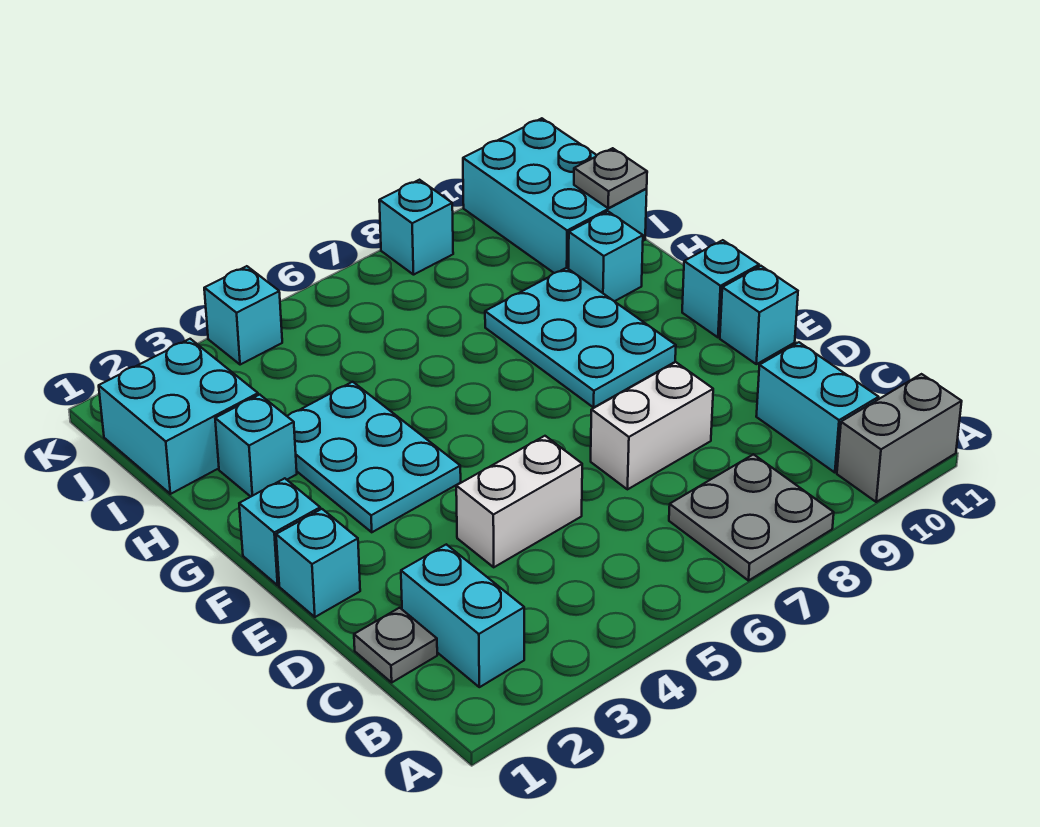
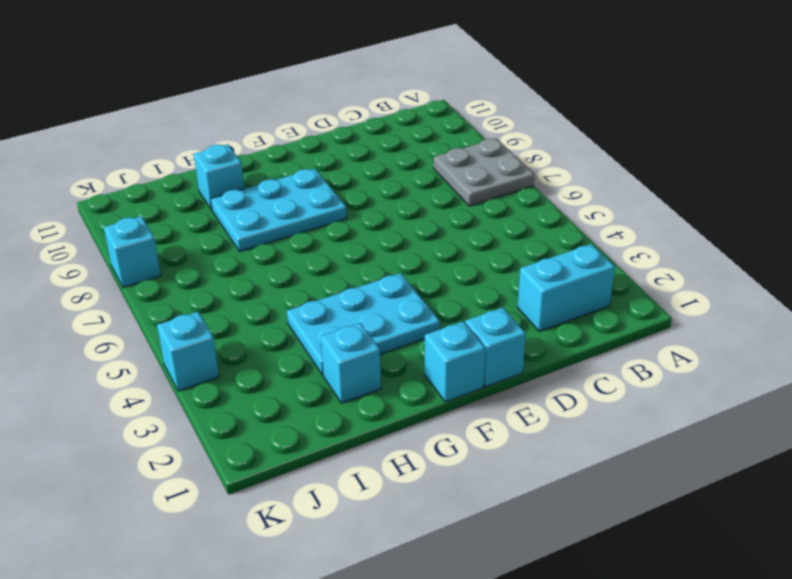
none -> grey 1x2 brick [837,374,962,502]
none -> cyan 1x2 brick [756,342,879,473]
none -> grey 1x1 plate [354,608,437,682]

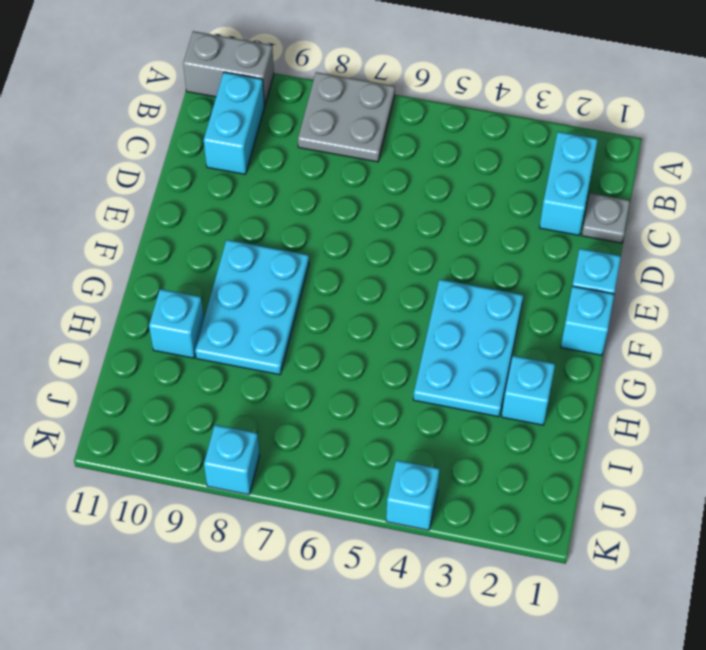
none -> white 1x2 brick [456,436,582,567]
none -> white 1x2 brick [591,362,713,489]
none -> cyan 1x1 brick [720,266,798,364]

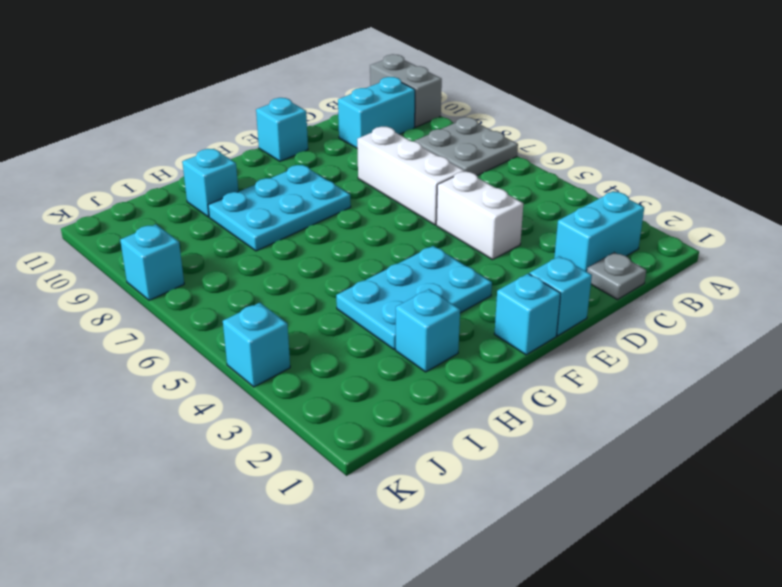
white 1x3 brick [357,127,464,225] -> white 1x2 brick [591,362,713,489]
none -> cyan 1x1 brick [682,240,759,337]
none -> cyan 2x2 brick [99,339,258,494]
none -> cyan 2x3 brick [463,118,647,273]

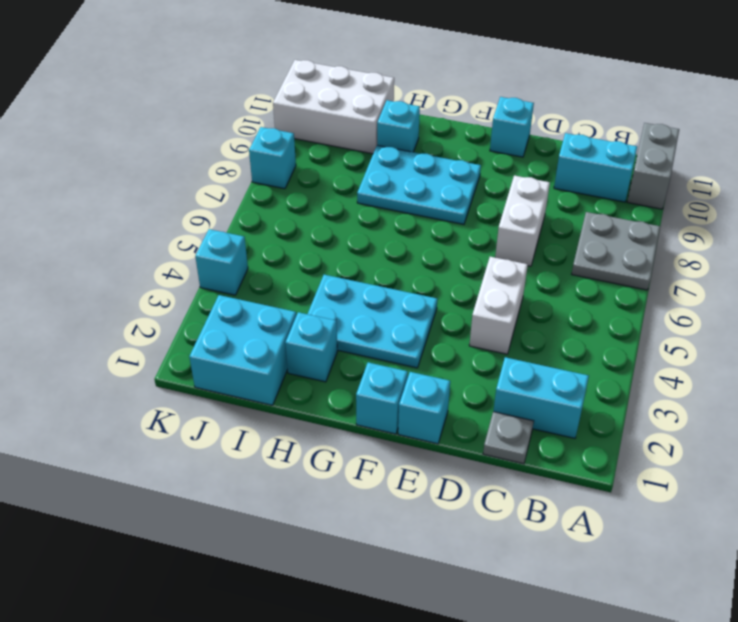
white 2x3 brick [273,60,394,154] -> cyan 2x3 brick [463,118,647,273]
none -> cyan 1x1 brick [682,240,759,337]
none -> grey 1x1 plate [574,148,647,208]

